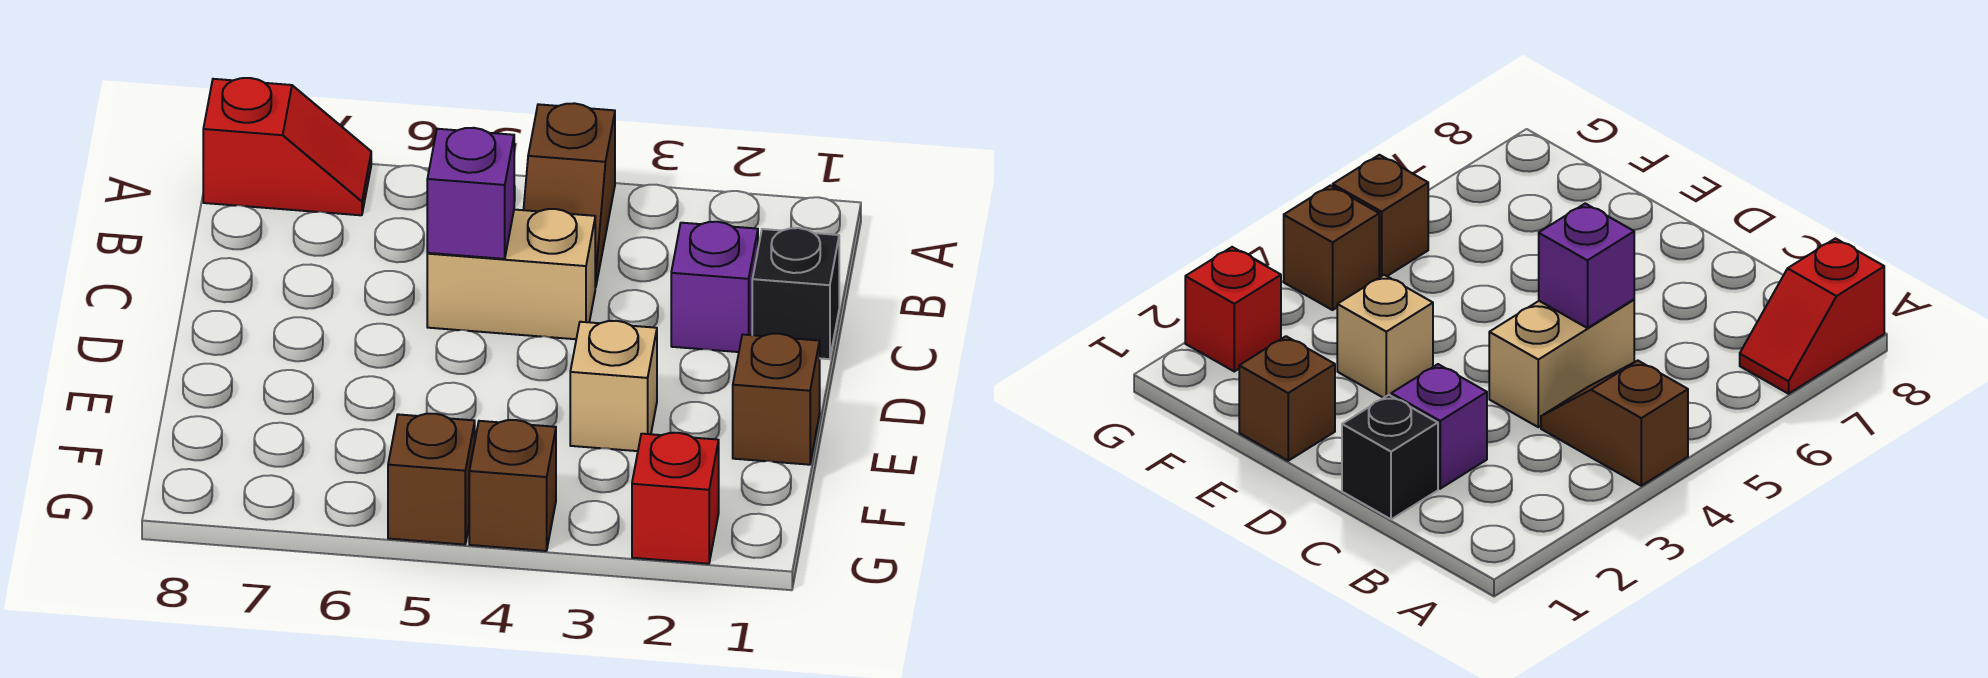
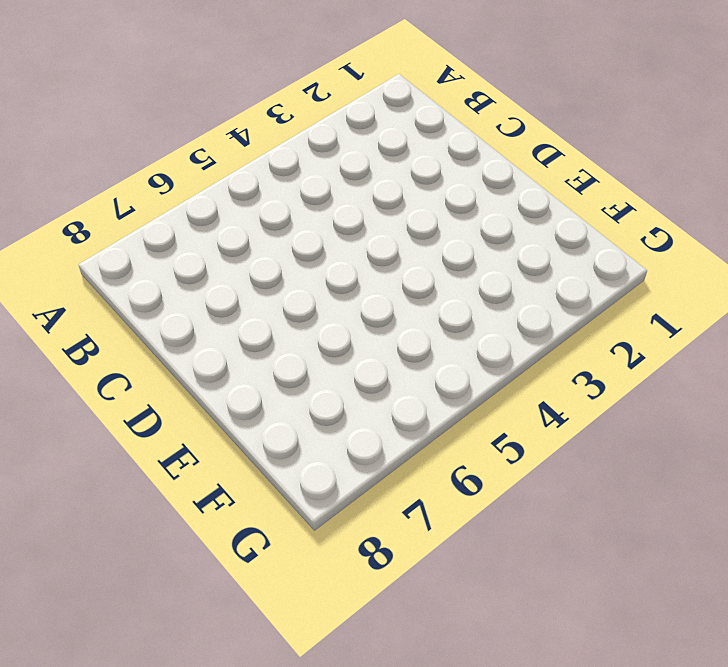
none -> brown 1x2 slope [524,103,615,287]
none -> red 1x2 slope [203,78,371,215]

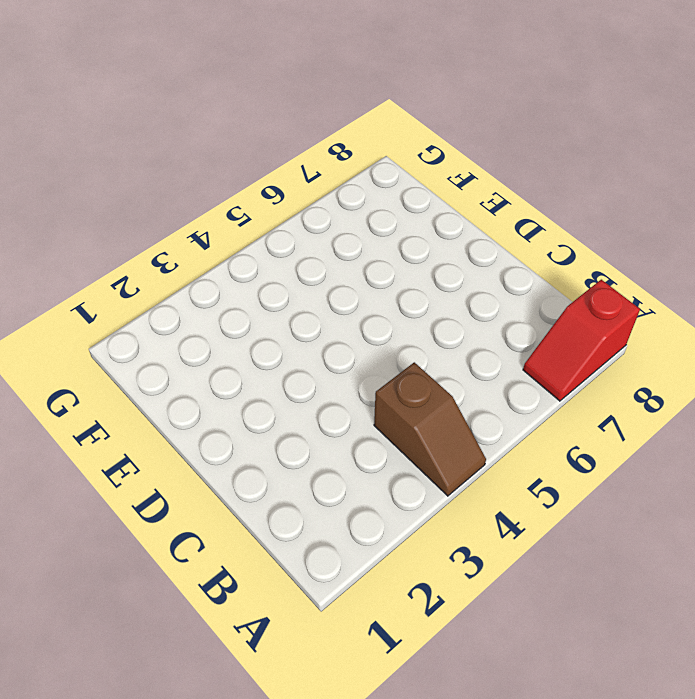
brown 1x2 slope [374,362,486,496] -> brown 1x2 slope turned to [524,103,615,287]
none -> black 1x1 brick [752,228,839,359]
none -> purple 1x1 brick [671,222,758,352]

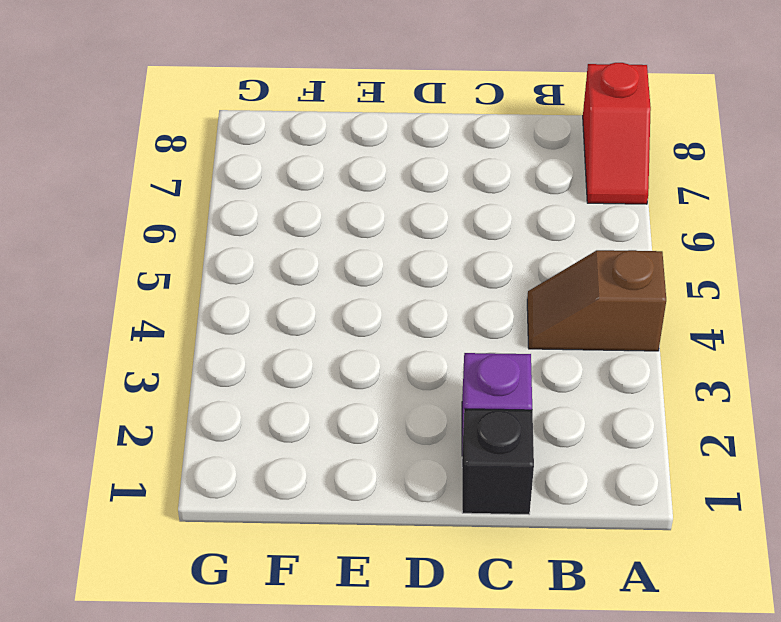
none -> tan 1x2 brick [427,209,595,339]
none -> brown 1x1 brick [733,334,820,465]

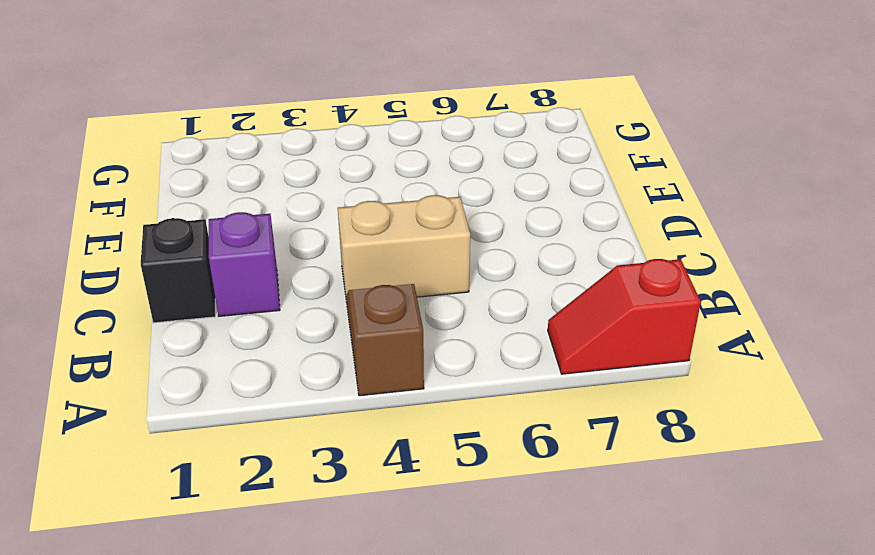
none -> brown 1x1 brick [733,334,820,465]
none -> tan 1x1 brick [570,321,657,451]

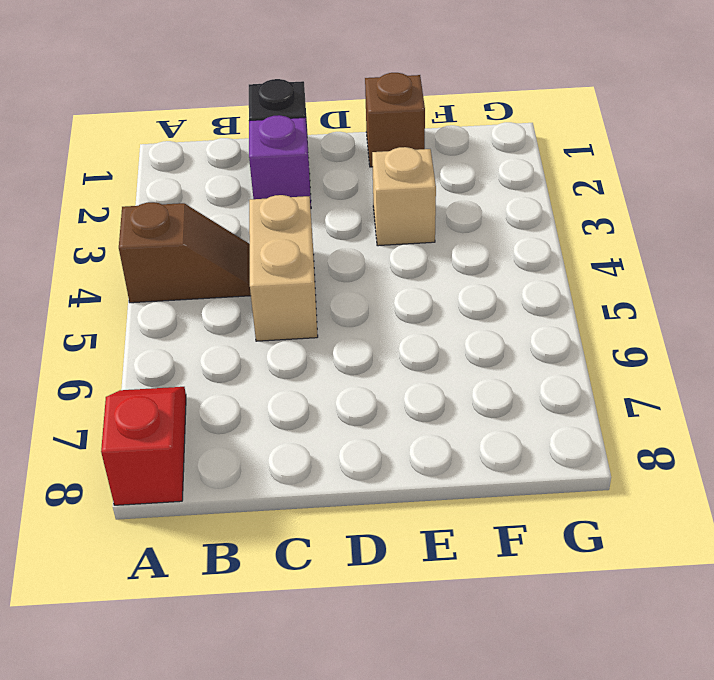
none -> red 1x1 brick [632,433,719,564]
none -> brown 1x1 brick [469,420,556,551]

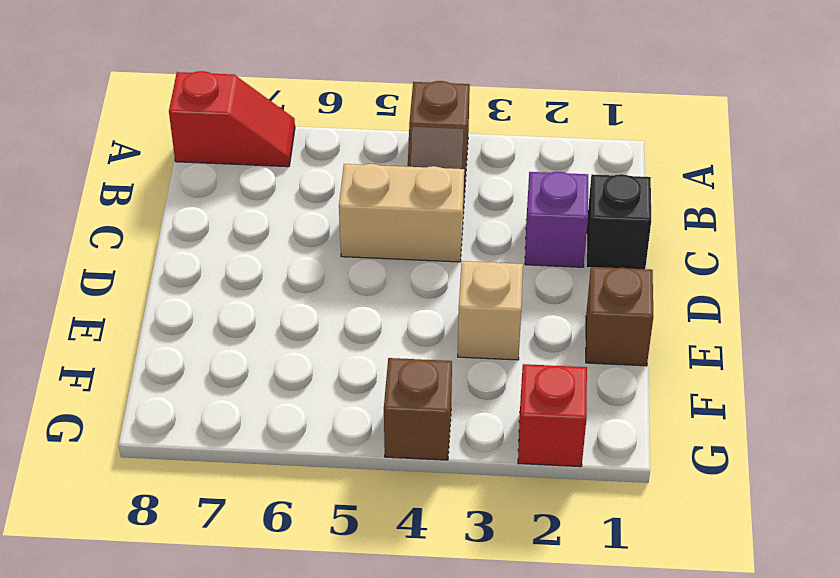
none -> brown 1x1 brick [388,414,475,545]
none -> purple 1x1 brick [427,128,514,259]

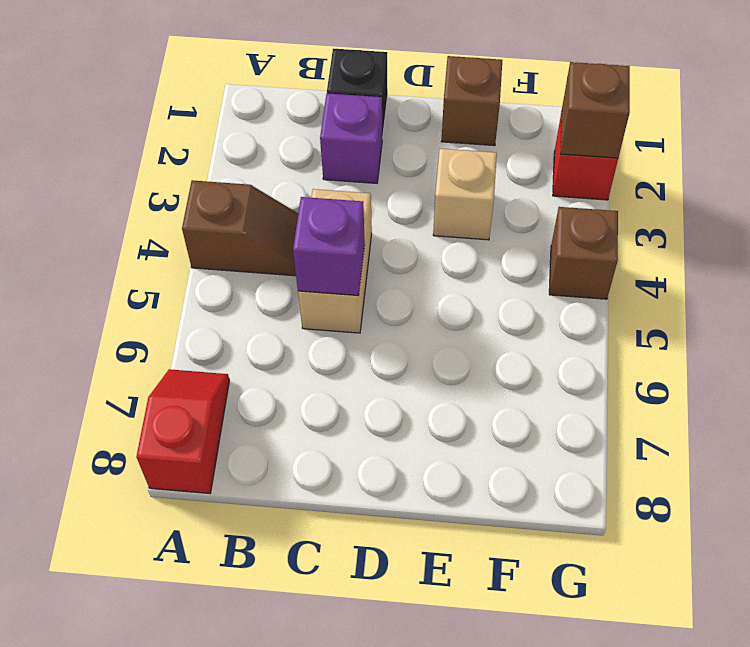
brown 1x1 brick [560,62,630,158] -> brown 1x1 brick moved to [388,414,475,545]

